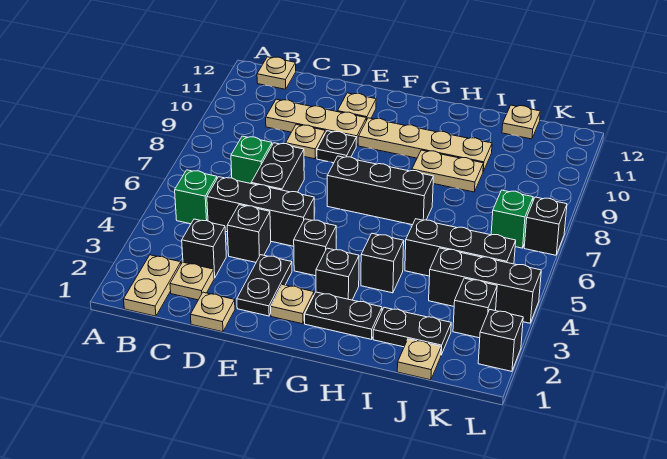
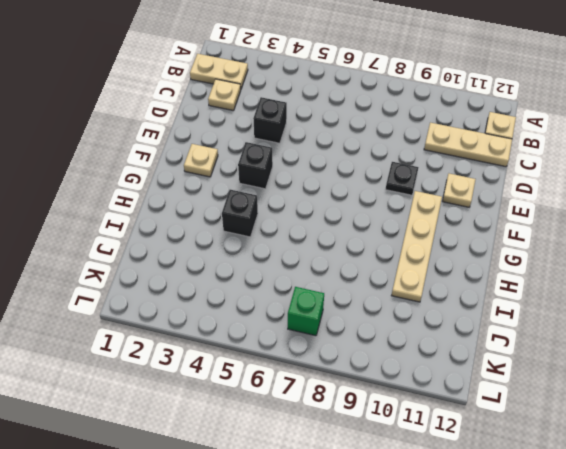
tan 1x3 plate [424,123,512,167] -> tan 1x3 plate turned to [266,99,366,146]
none -> green 1x1 brick [175,170,217,224]
none -> black 1x1 brick [182,219,226,278]
none -> black 1x3 brick [207,177,314,246]
none -> green 1x1 brick [231,136,272,183]

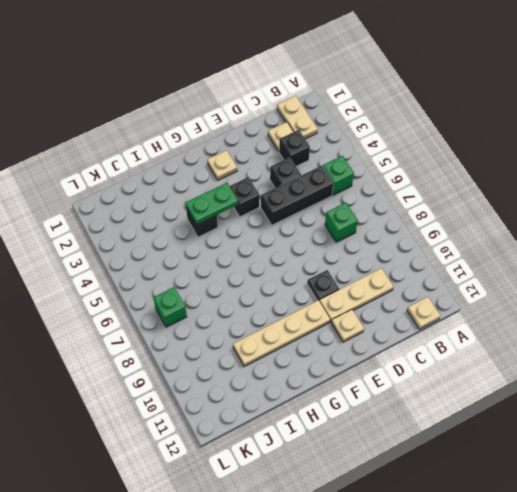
green 1x2 plate [186,183,238,225] -> none
none -> tan 1x1 plate [190,292,235,332]
none -> black 1x2 brick [251,143,304,192]
none -> tan 1x1 plate [286,124,325,159]
none -> black 1x2 plate [237,255,292,316]

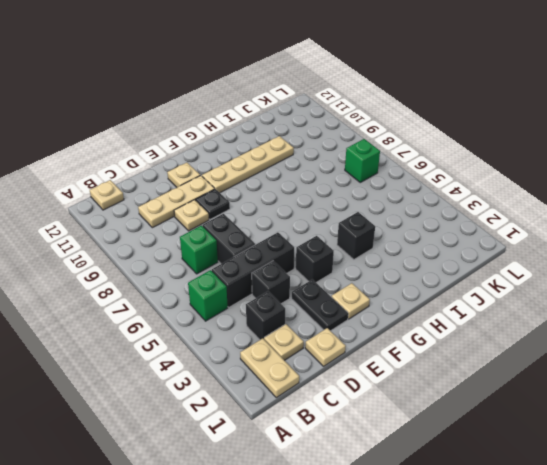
none -> black 1x3 brick [327,156,433,225]
none -> black 1x2 plate [305,292,382,339]
none -> black 1x1 brick [316,248,359,300]
none -> tan 1x2 plate [412,150,483,192]

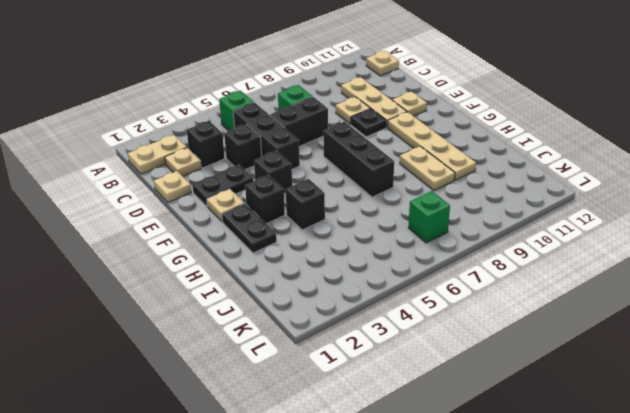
none -> black 1x2 plate [373,307,451,355]
none -> black 1x3 brick [405,219,516,276]
none -> tan 1x1 plate [397,339,441,380]
none -> black 1x3 brick [429,248,541,323]

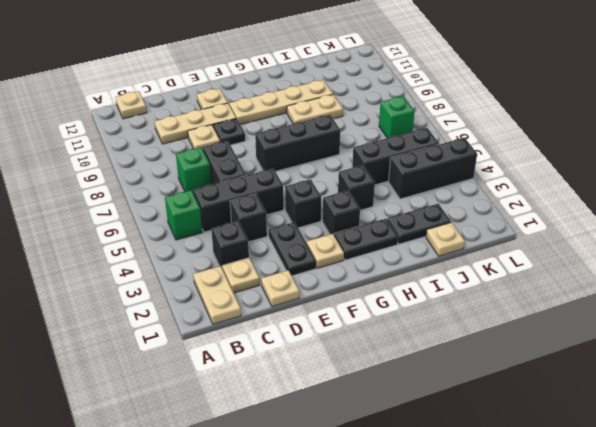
none -> tan 1x1 plate [502,105,540,139]
none -> black 1x1 brick [453,278,497,338]
none -> black 1x1 brick [478,310,523,371]
none -> black 1x1 brick [524,197,567,255]

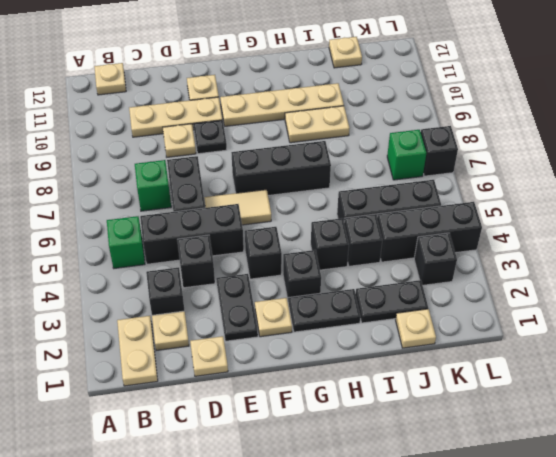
tan 1x2 tile [204,190,271,225] -> none
black 1x1 brick [344,214,383,266] -> black 1x1 brick moved to [478,310,523,371]

